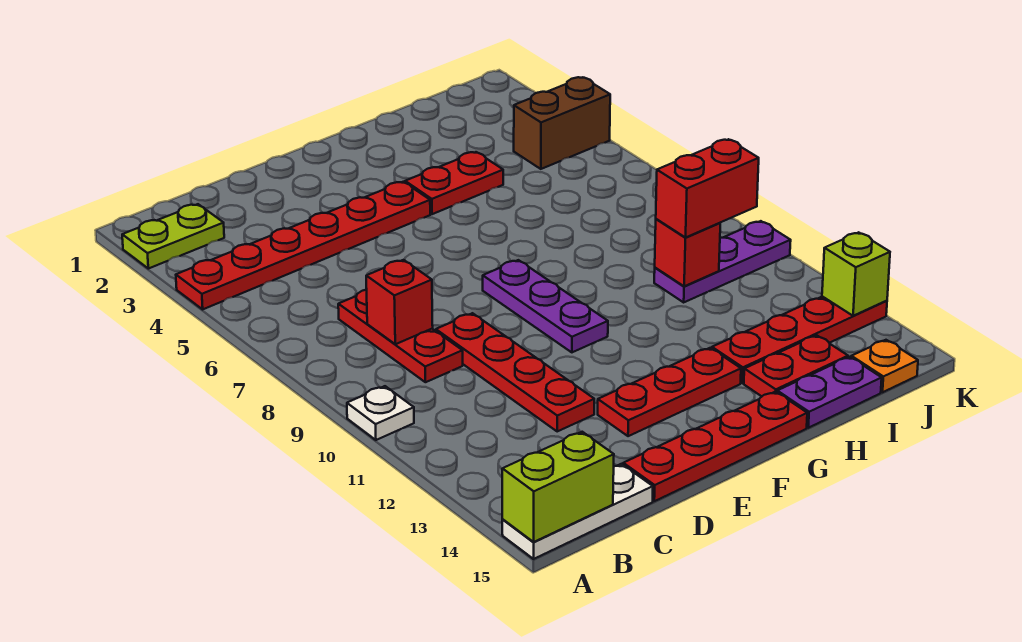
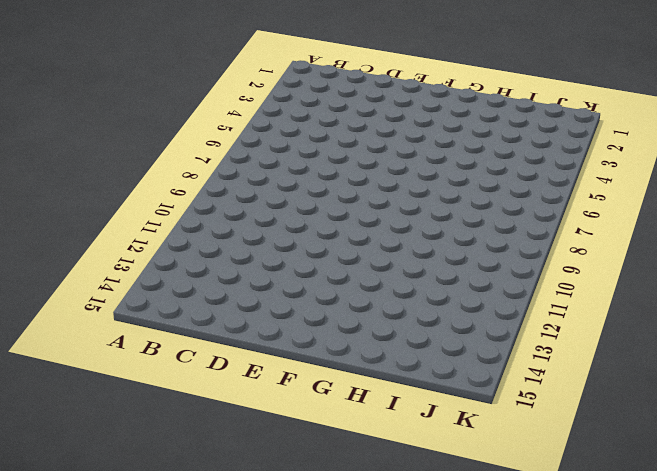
none -> lime 1x2 plate [122,204,224,269]
none -> red 1x6 plate [176,182,430,309]
none -> white 1x1 plate [347,386,414,440]

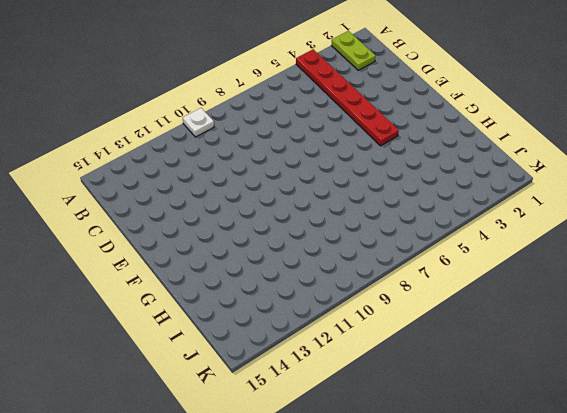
none -> white 1x3 plate [502,464,653,559]
none -> red 1x3 plate [338,290,463,382]
none -> red 1x4 plate [436,313,594,431]

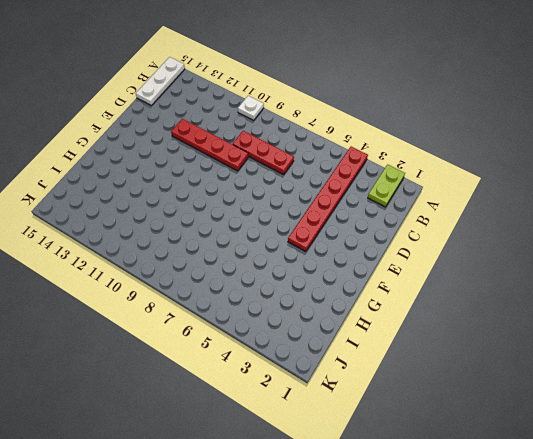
none -> red 1x4 plate [623,391,807,501]
none -> red 1x3 plate [598,348,741,436]
none -> purple 1x3 plate [483,260,608,352]

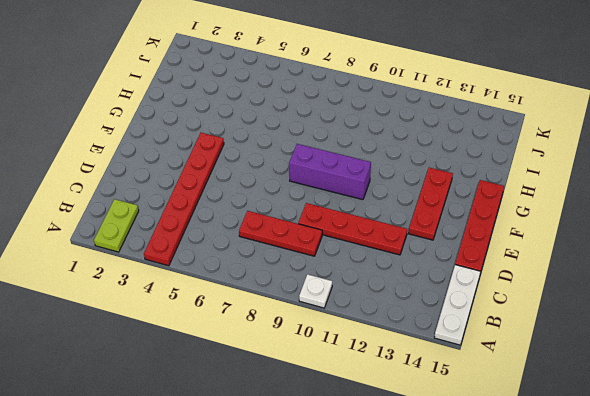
purple 1x3 brick [289,144,371,200] -> purple 1x3 plate [483,260,608,352]
none -> red 1x2 plate [405,152,503,214]
none -> red 1x4 plate [712,296,887,383]
none -> red 1x2 plate [744,335,848,396]

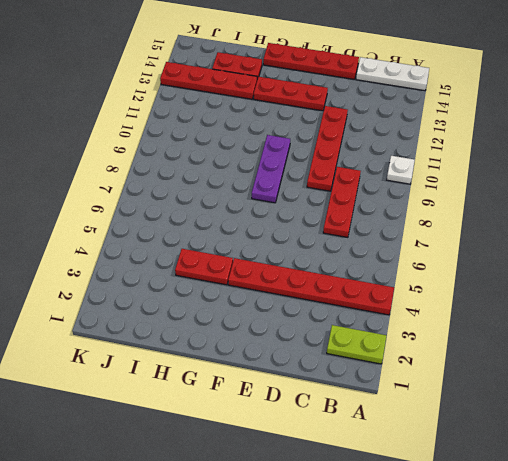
none -> purple 1x2 plate [777,357,882,428]
none -> purple 1x3 plate [654,221,791,302]
none -> brown 1x2 brick [514,77,610,169]

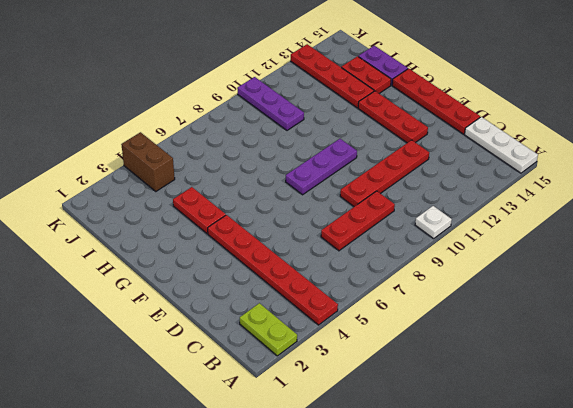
none -> orange 1x1 plate [851,340,918,392]
none -> lime 1x2 brick [502,432,614,542]
none -> red 1x1 brick [366,260,433,344]

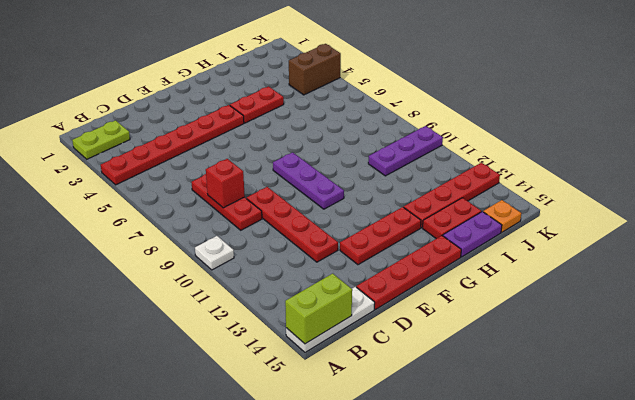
none -> red 1x1 brick [655,219,720,286]
none -> lime 1x1 brick [822,232,890,316]
none -> red 1x2 brick [656,139,759,238]

